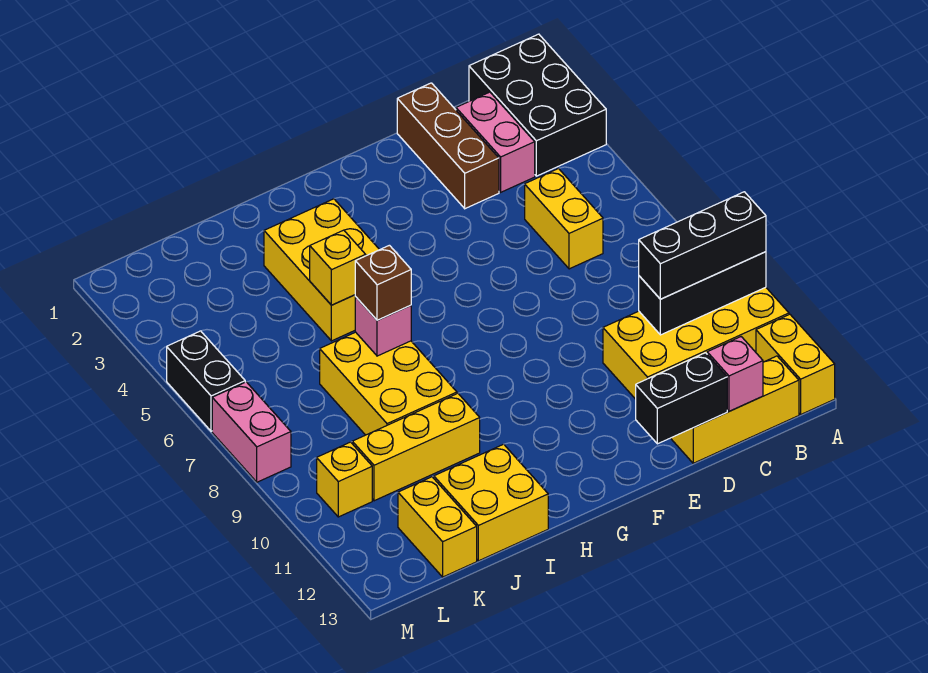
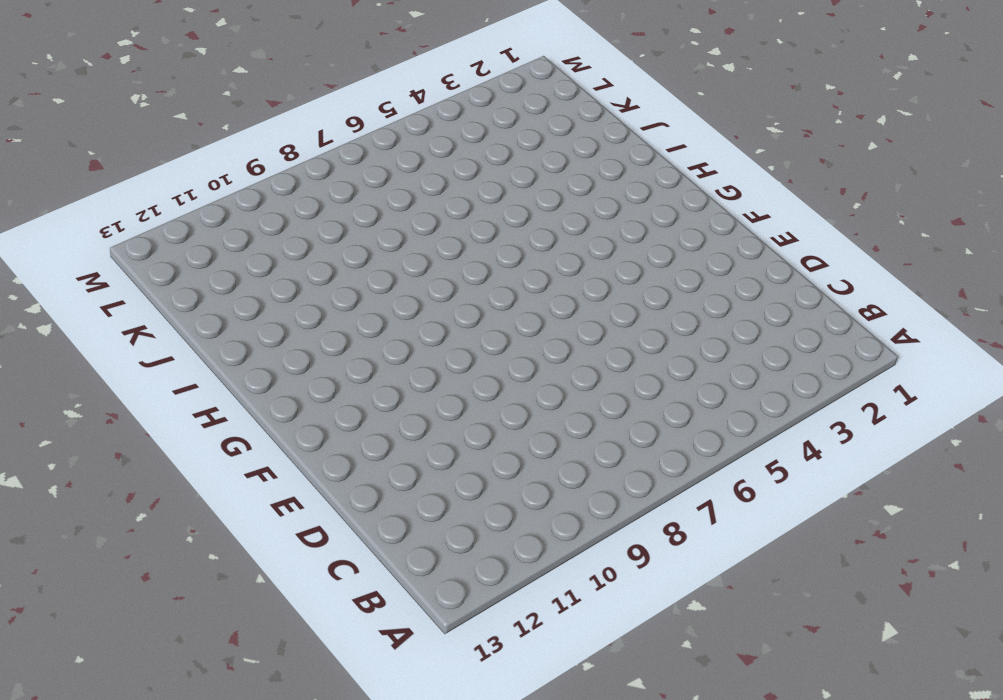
none -> black 2x3 brick [469,34,606,176]
none -> yellow 2x4 brick [603,287,789,399]
none -> yellow 1x2 brick [756,314,835,414]

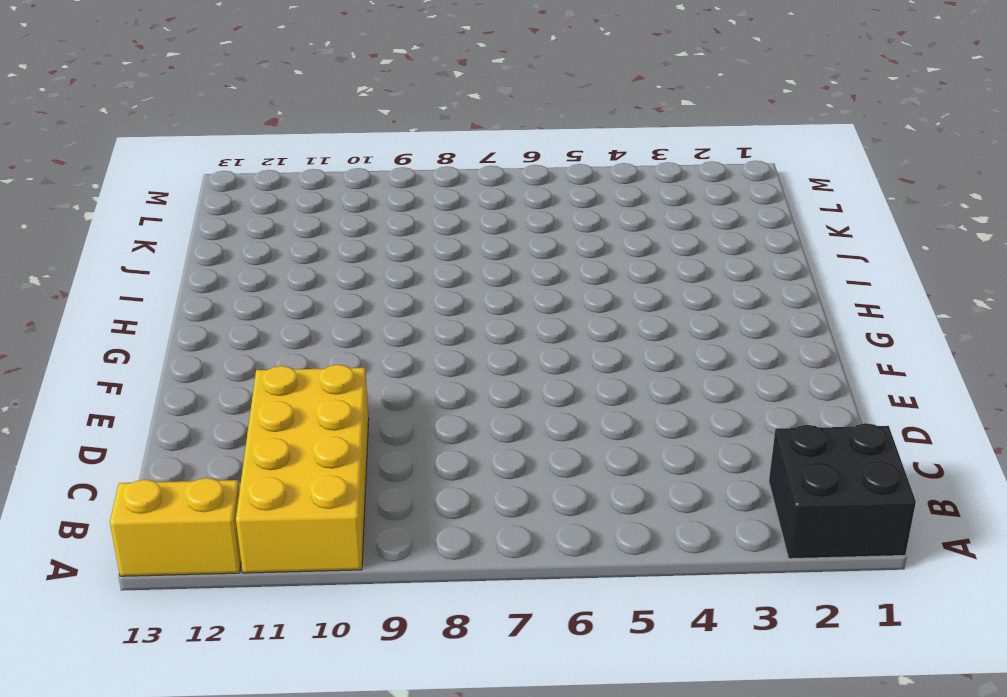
black 2x2 brick [769,423,916,559] -> black 2x3 brick [469,34,606,176]
none -> yellow 1x3 brick [671,356,799,463]
none -> pink 1x2 brick [456,92,535,192]
none -> yellow 1x2 brick [525,168,603,269]

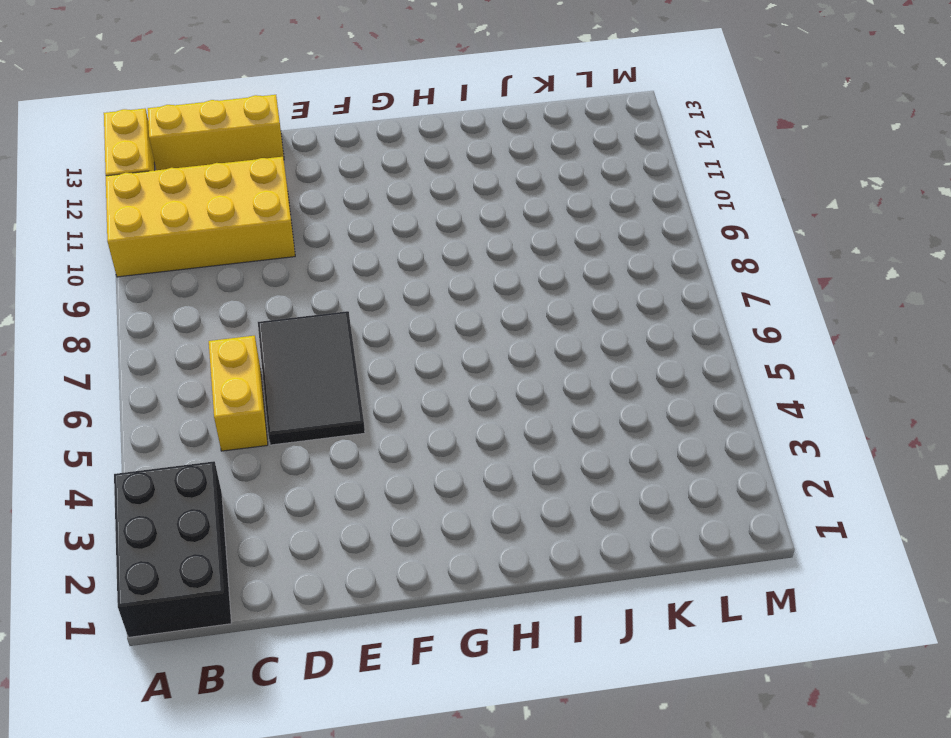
black 2x3 tile [258,311,365,445] -> none
none -> pink 1x2 brick [456,92,535,192]
none -> brown 1x3 brick [397,83,499,209]
none -> yellow 2x3 brick [264,199,379,341]

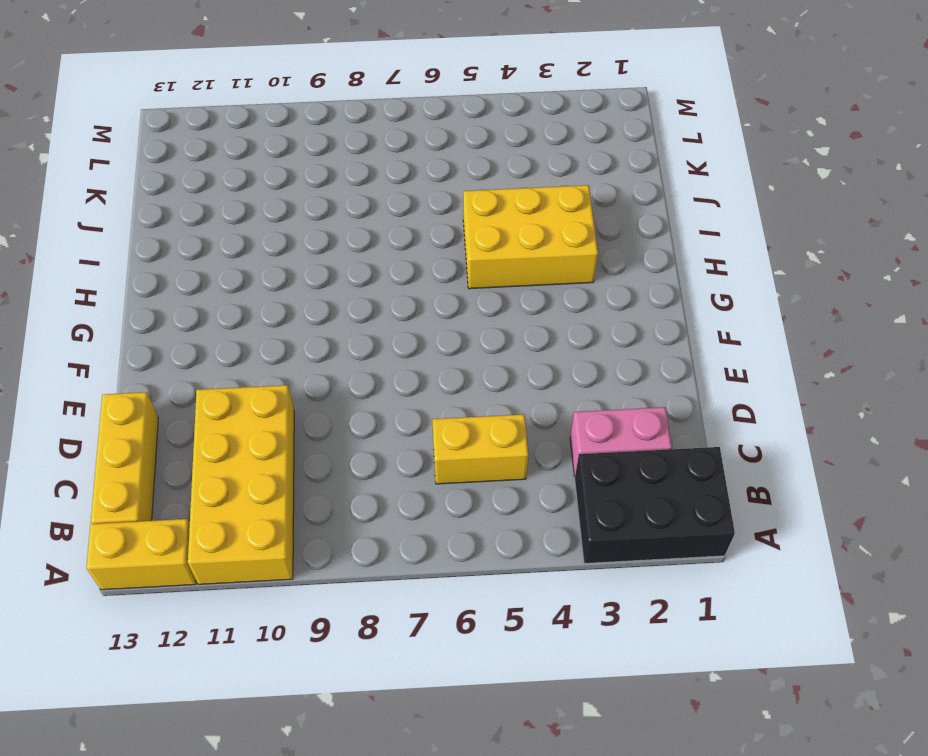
none -> brown 1x3 brick [397,83,499,209]
none -> yellow 2x3 brick [320,332,457,435]
none -> yellow 1x3 brick [352,393,480,501]

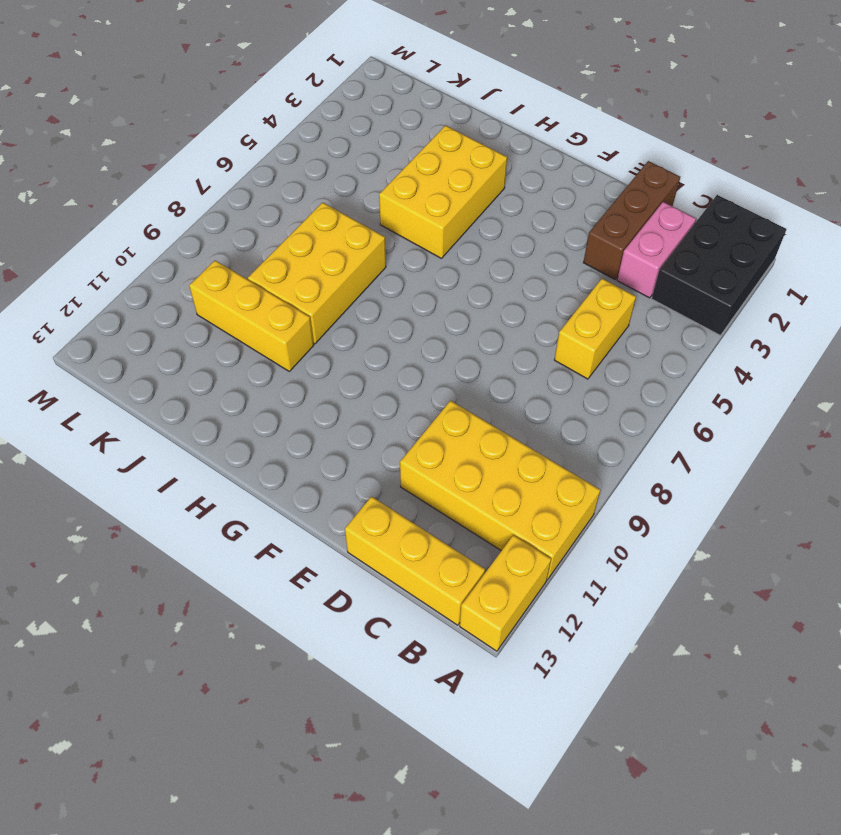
none -> yellow 2x2 brick [434,444,548,561]
none -> yellow 1x2 brick [398,477,477,577]
none -> yellow 1x1 brick [317,442,372,517]

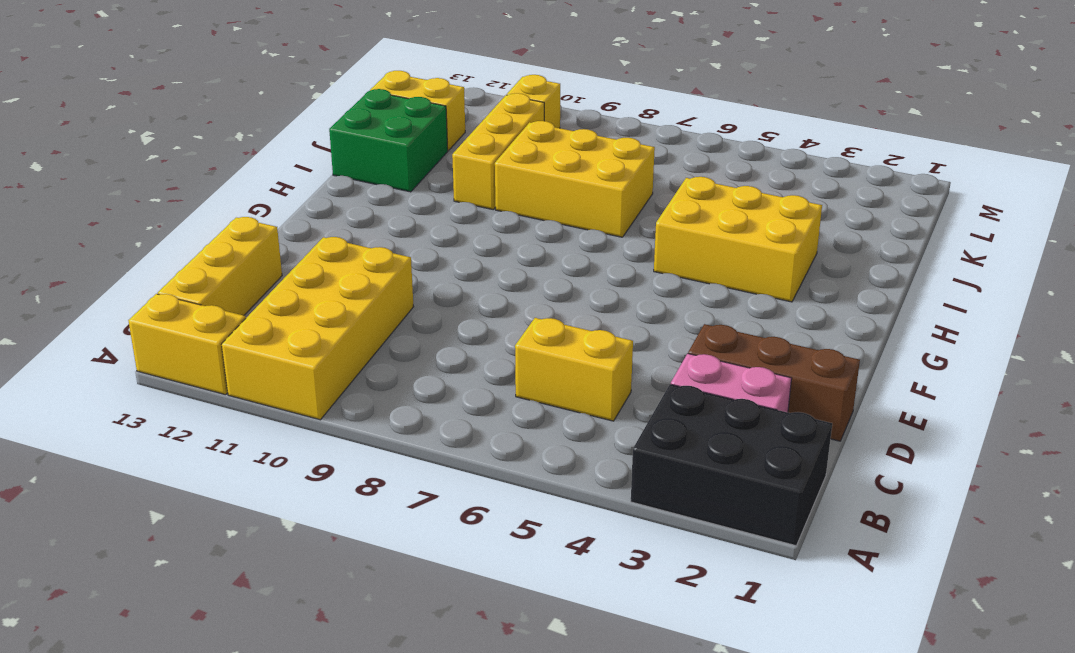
green 2x2 brick [329,89,448,192] -> yellow 2x2 brick [434,444,548,561]
none -> black 1x2 brick [167,331,245,431]
none -> pink 1x2 brick [212,382,291,482]
none -> black 1x3 brick [639,252,766,335]

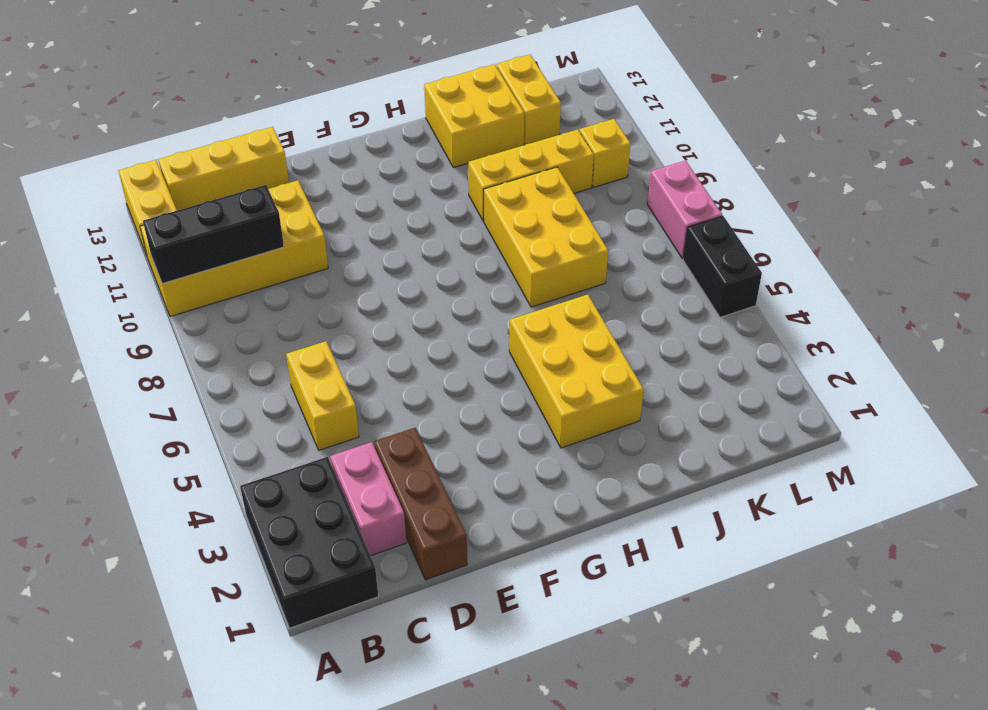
none -> pink 1x1 brick [707,337,763,411]
none -> black 1x2 brick [636,353,727,444]
none -> yellow 1x1 brick [310,230,366,305]

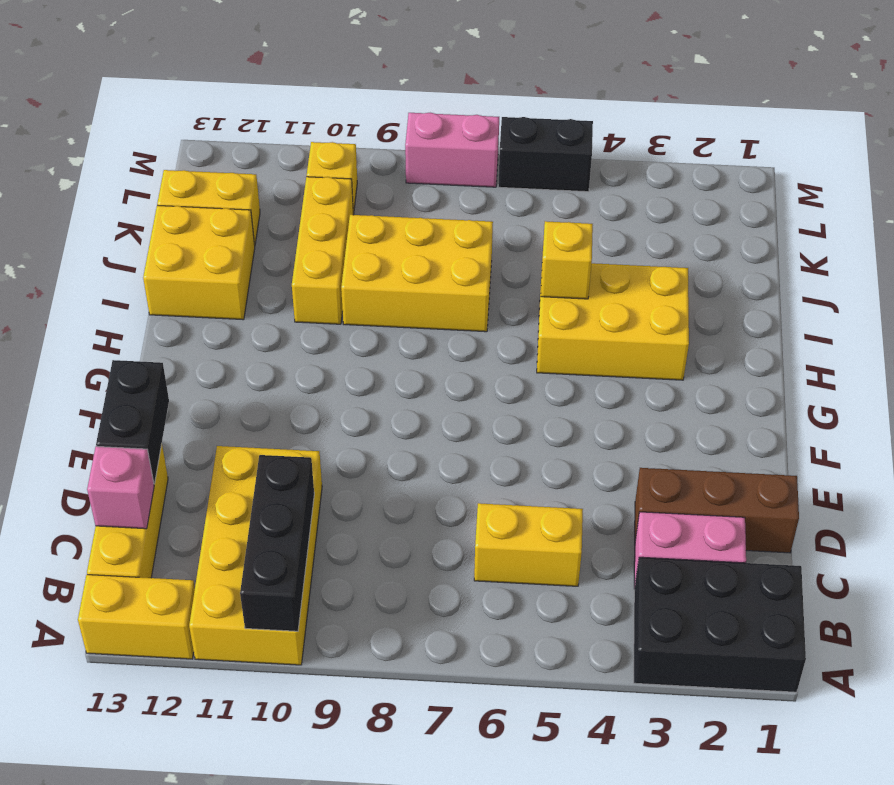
none -> pink 1x1 brick [355,297,411,356]
none -> black 1x3 brick [639,192,766,299]
none -> brown 1x1 brick [355,245,411,320]

